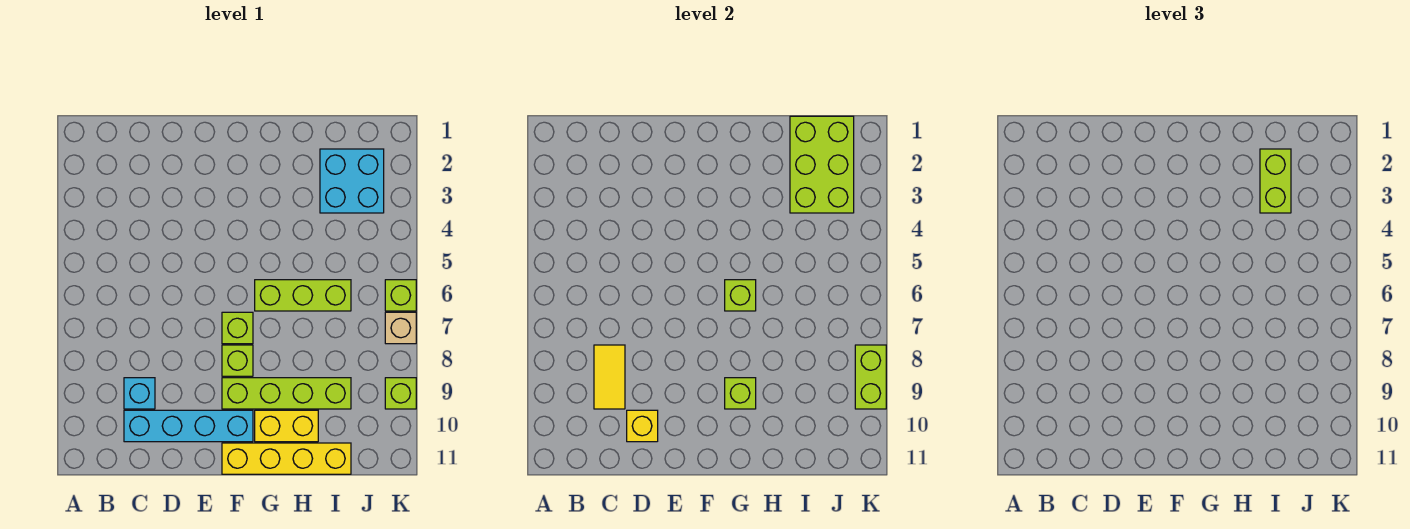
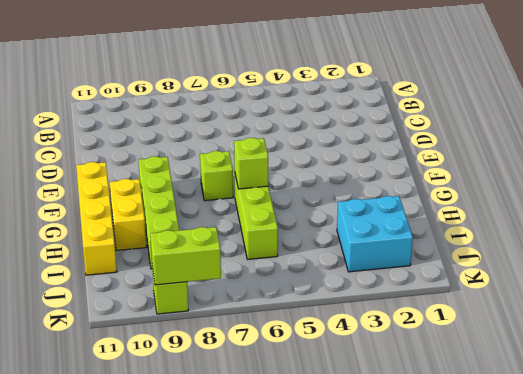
none -> cyan 1x1 brick [124,378,155,409]
none -> cyan 1x4 brick [124,410,253,442]
none -> lime 1x1 brick [222,345,253,376]

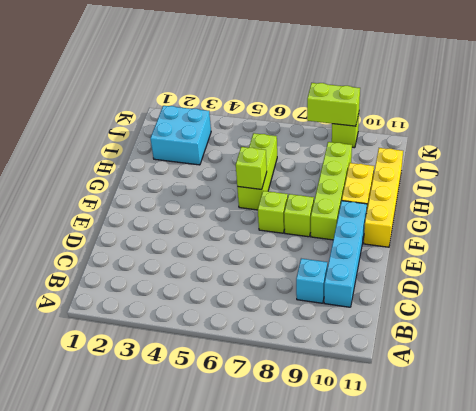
none -> lime 1x1 brick [385,280,416,311]
none -> tan 1x1 brick [385,312,416,344]
none -> yellow 1x2 tile [594,345,625,409]

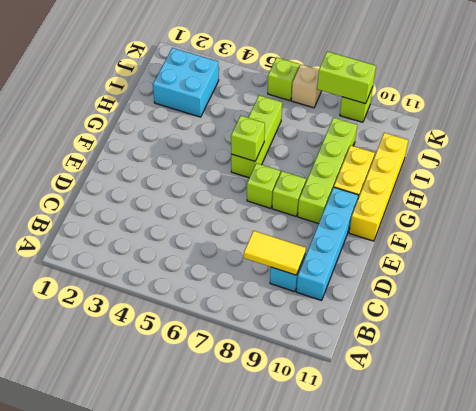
none -> yellow 1x1 brick [627,410,658,442]
none -> lime 1x1 brick [725,378,756,409]
none -> lime 2x3 brick [790,116,854,213]

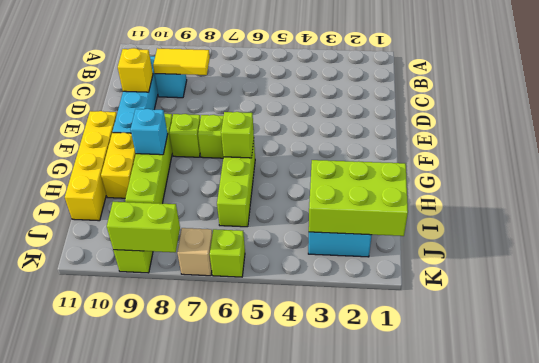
cyan 1x1 brick [131,109,168,155] -> lime 1x1 brick [725,378,756,409]
none -> lime 1x2 brick [1260,149,1291,213]

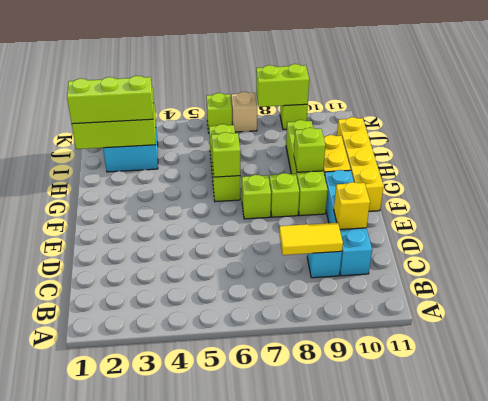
lime 1x3 brick [67,76,153,124] -> lime 1x2 brick [1260,149,1291,213]

